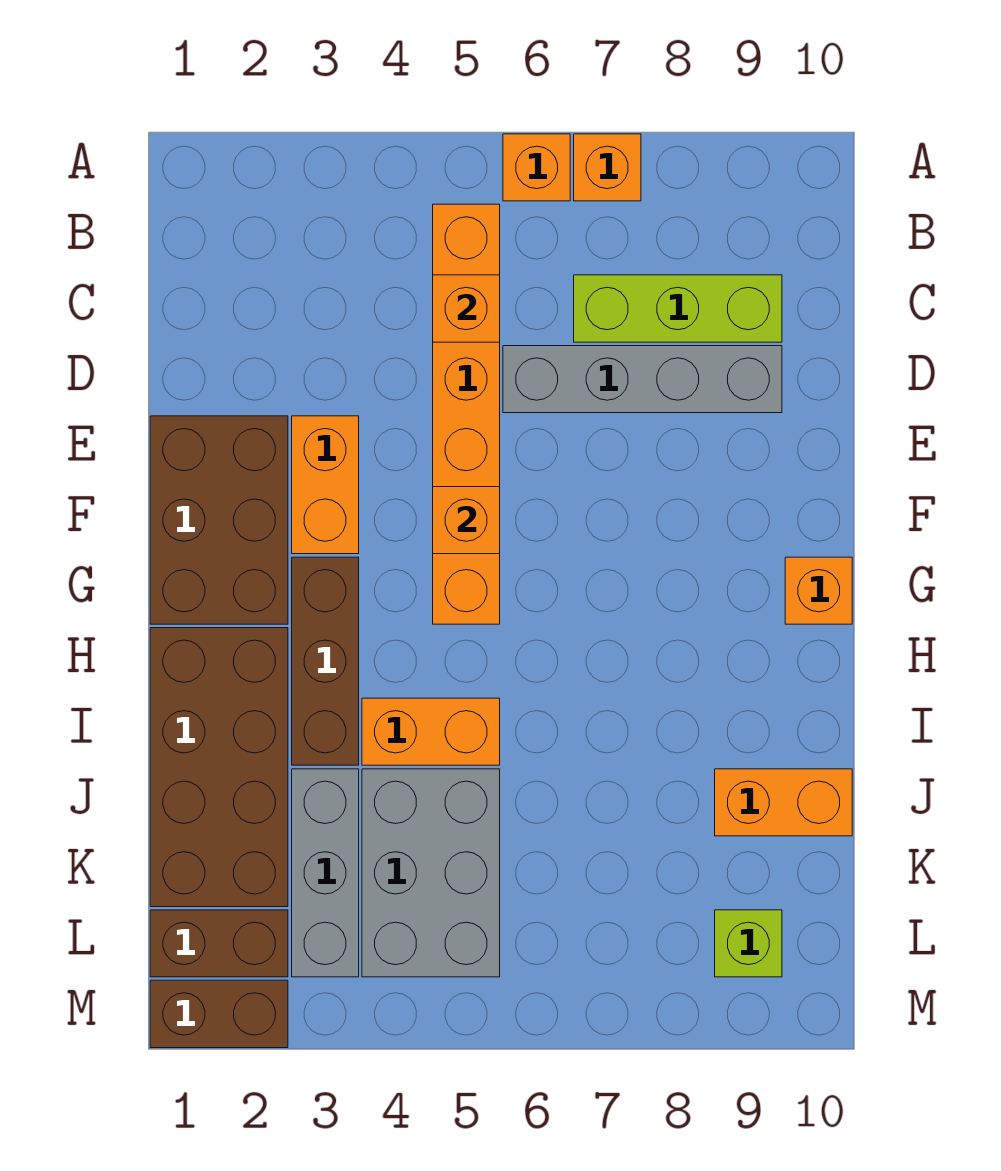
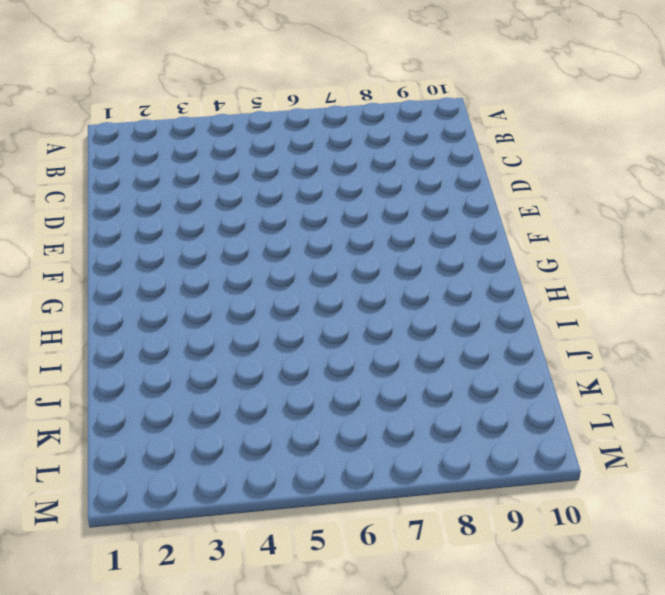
none -> orange 1x1 brick [503,134,570,201]
none -> orange 1x1 brick [574,134,641,201]
none -> orange 1x6 brick [433,204,500,624]

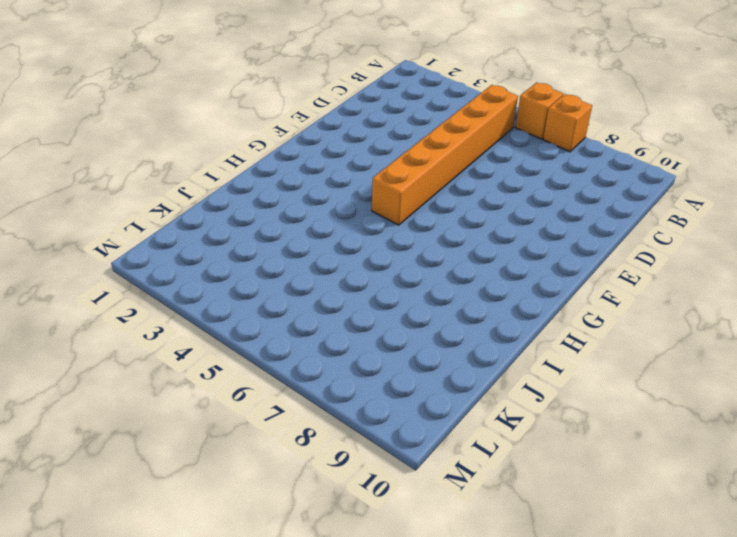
none -> lime 1x3 brick [574,275,782,342]
none -> grey 1x4 brick [503,346,782,413]
none -> brown 2x3 brick [150,416,288,624]

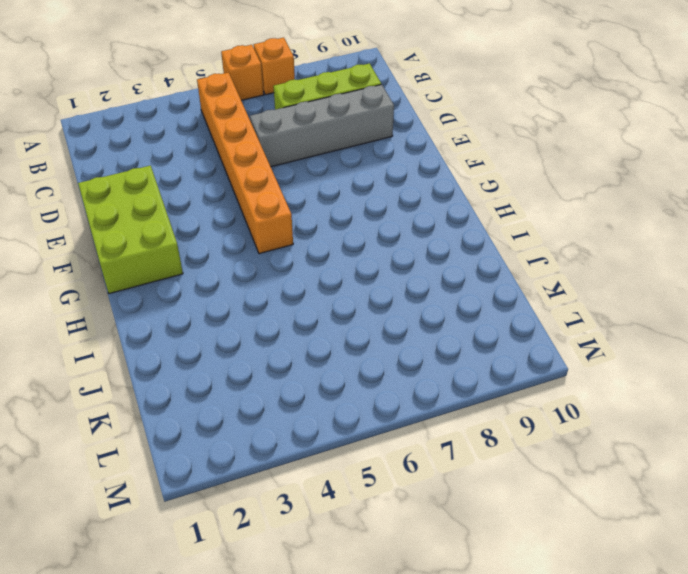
lime 2x3 brick [78,166,183,294] -> brown 2x3 brick [150,416,288,624]
none -> orange 1x2 brick [292,416,359,554]
none -> brown 1x3 brick [292,557,359,765]
none -> orange 1x1 brick [785,557,852,624]

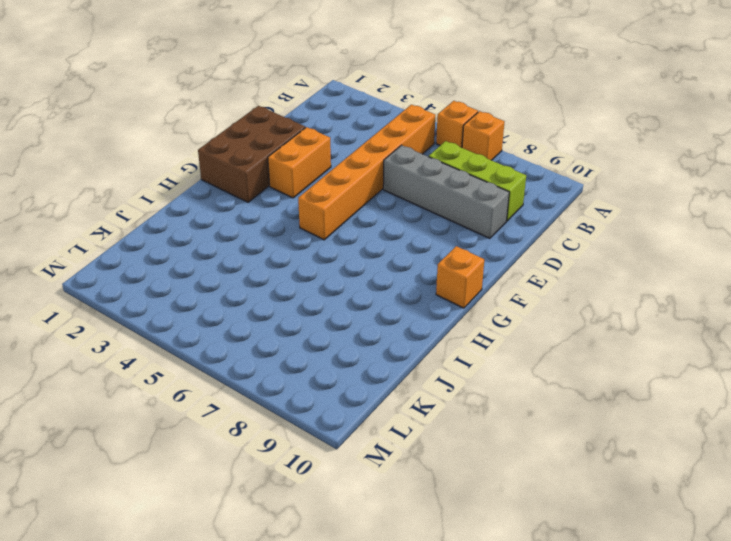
none -> brown 1x3 brick [292,557,359,765]
none -> brown 2x4 brick [150,628,288,907]
none -> orange 1x2 brick [362,698,500,765]

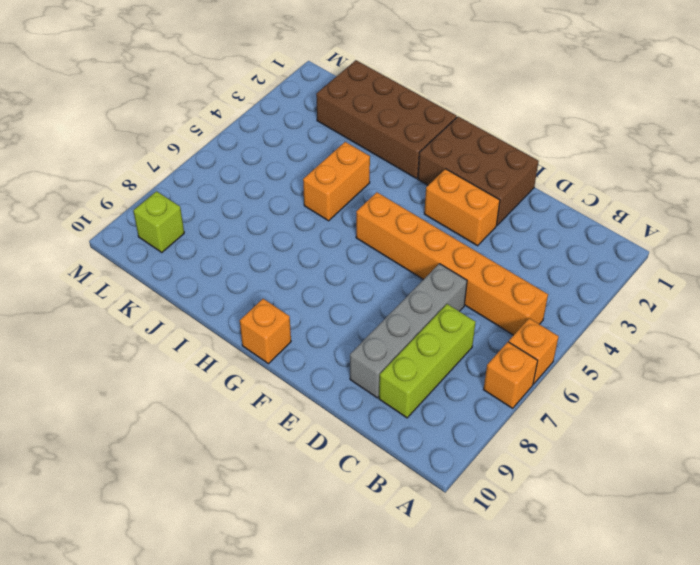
none -> brown 1x3 brick [292,557,359,765]
none -> grey 1x3 brick [292,769,359,977]
none -> grey 2x3 brick [362,769,500,977]

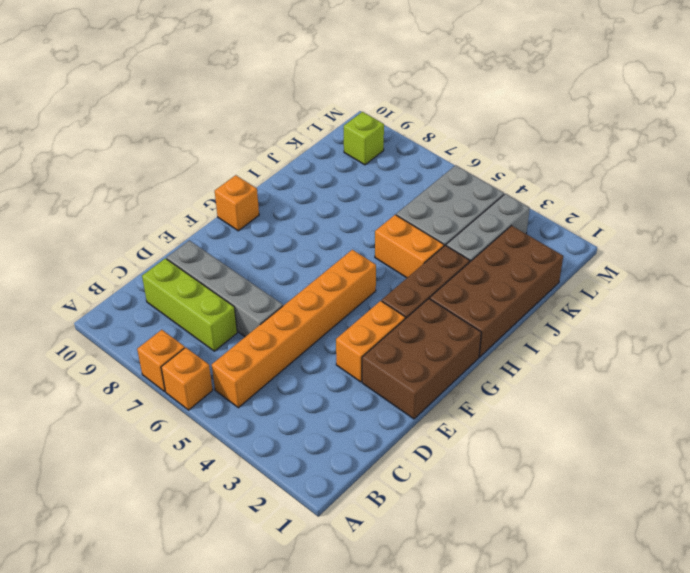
none -> orange 1x2 brick [715,769,852,836]
none -> brown 1x2 brick [150,910,288,977]
none -> brown 1x2 brick [150,980,288,1048]

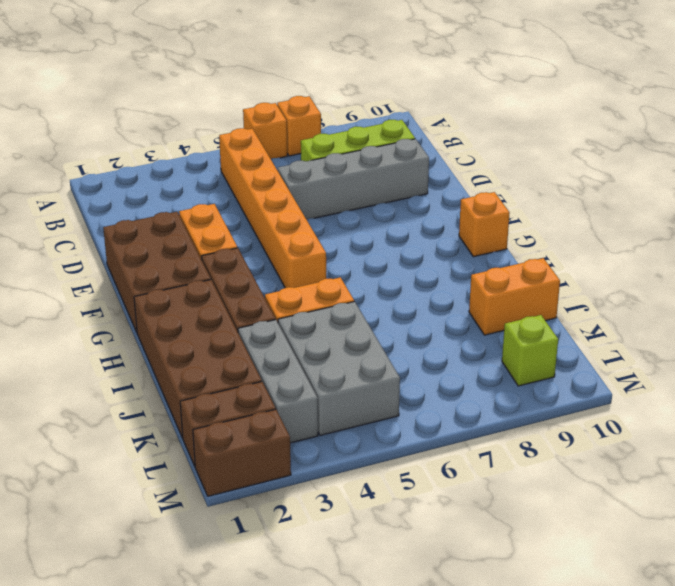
none -> orange 1x1 brick [433,275,500,342]
none -> orange 1x1 brick [433,487,500,554]

